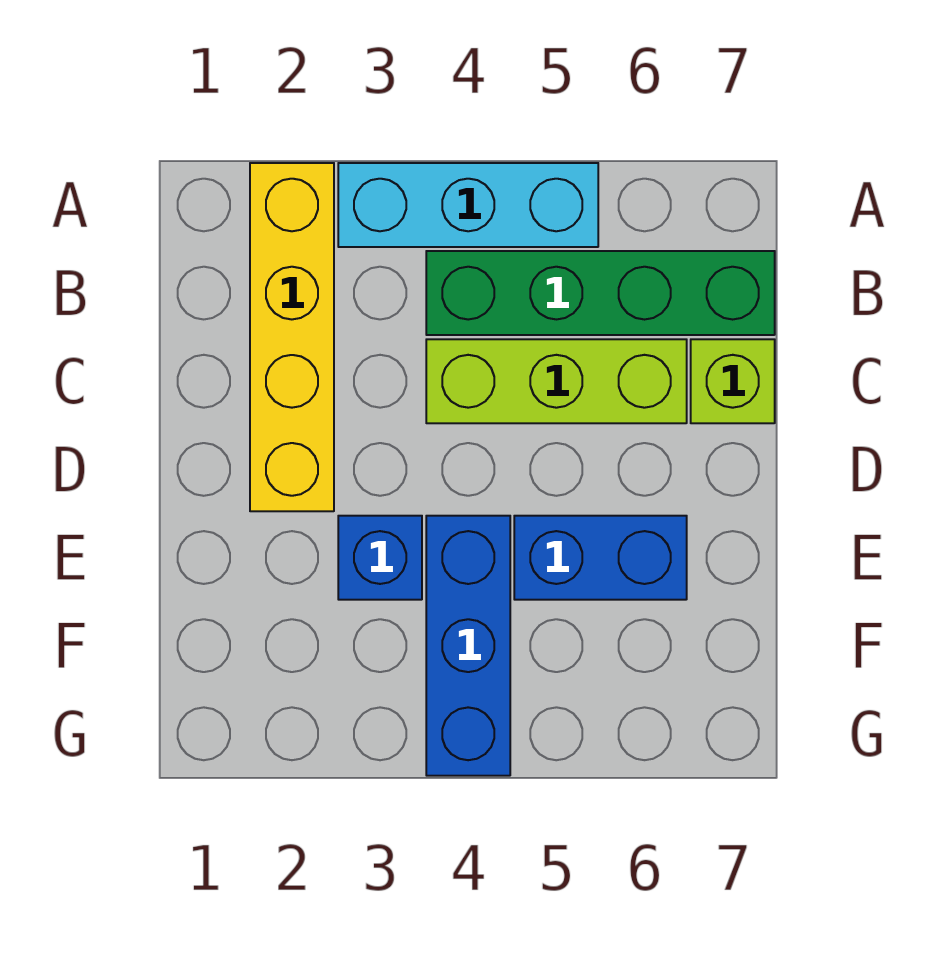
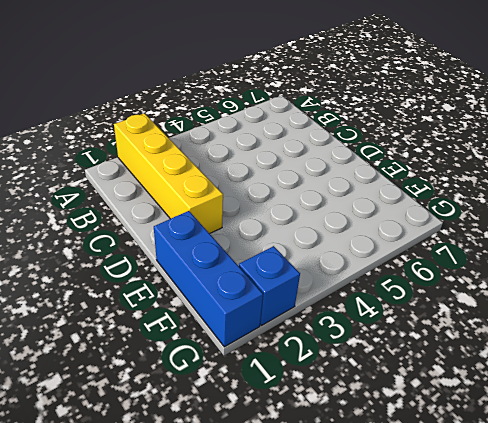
blue 1x3 brick [154,211,263,347] -> blue 1x3 brick moved to [426,516,510,776]
blue 1x1 brick [239,246,300,325] -> blue 1x1 brick moved to [338,516,422,600]
none -> cyan 1x3 brick [338,163,598,247]
none -> green 1x4 brick [426,251,775,335]

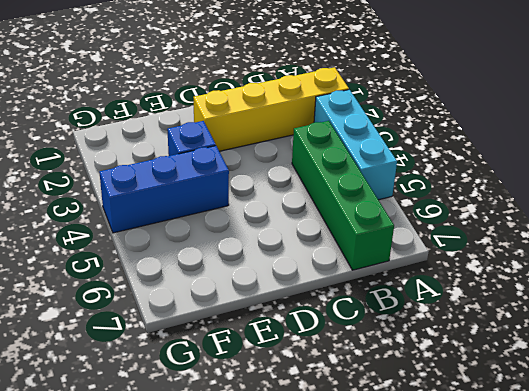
none -> lime 1x3 brick [426,339,687,423]
none -> lime 1x1 brick [691,339,775,423]

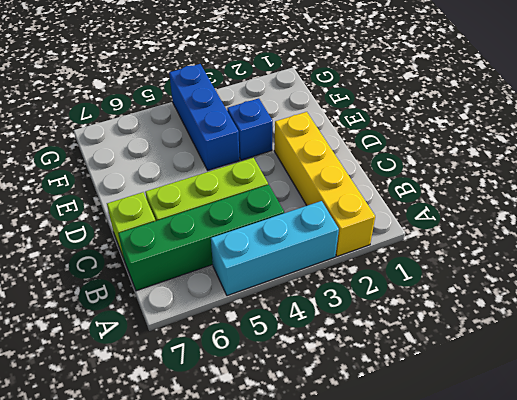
none -> blue 1x2 brick [514,516,687,600]

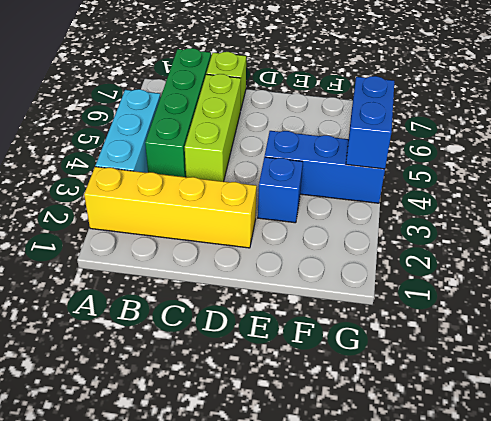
blue 1x2 brick [346,76,394,169] -> blue 1x2 brick moved to [514,516,687,600]

